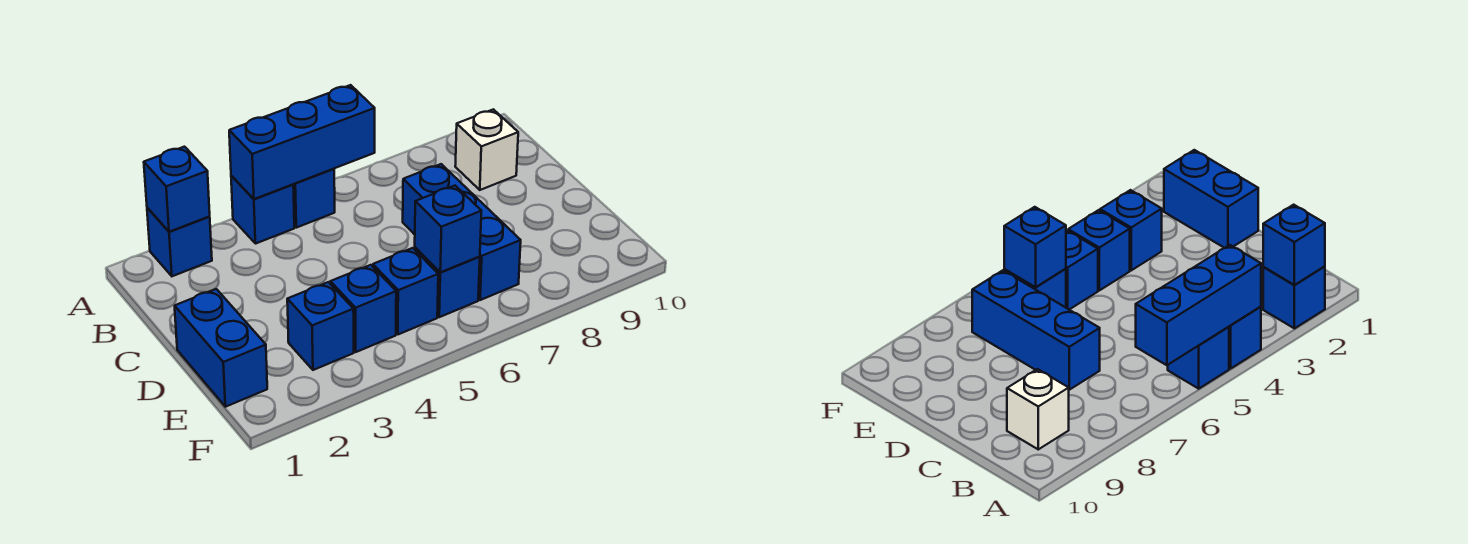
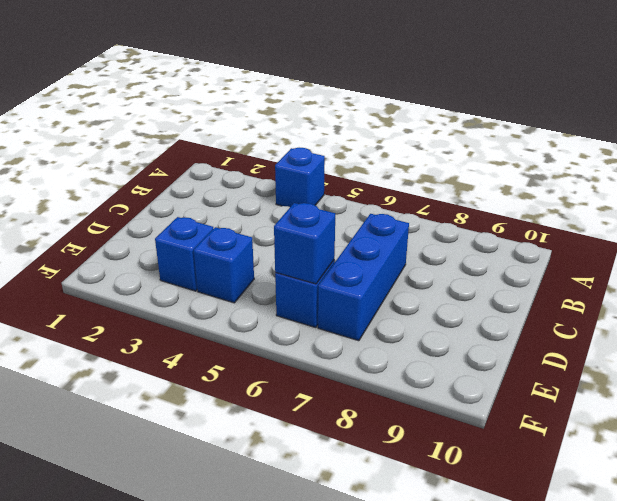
none -> blue 1x1 brick [147,208,212,276]
none -> blue 1x1 brick [293,169,335,228]
none -> white 1x1 brick [455,109,518,190]

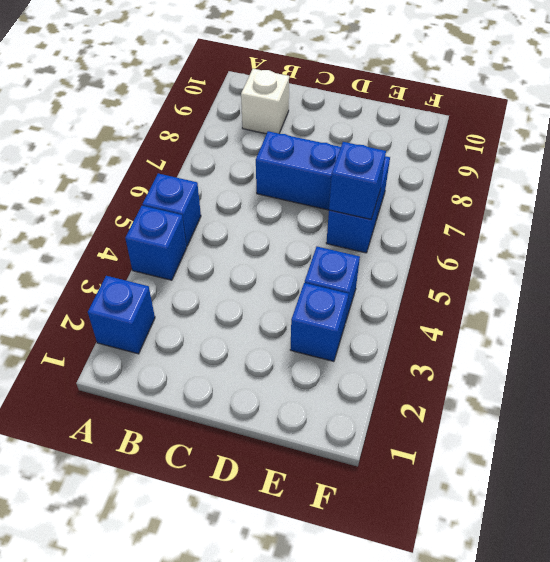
none -> blue 1x2 brick [175,289,267,407]
none -> blue 1x1 brick [373,248,438,334]
none -> blue 1x1 brick [144,147,210,232]

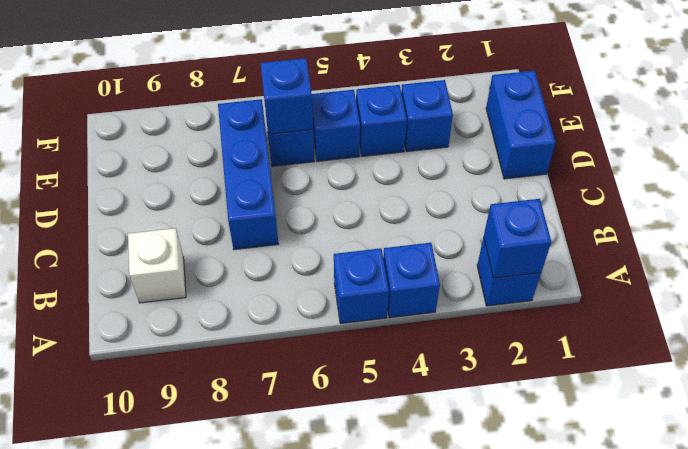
none -> blue 1x3 brick [229,85,375,199]

